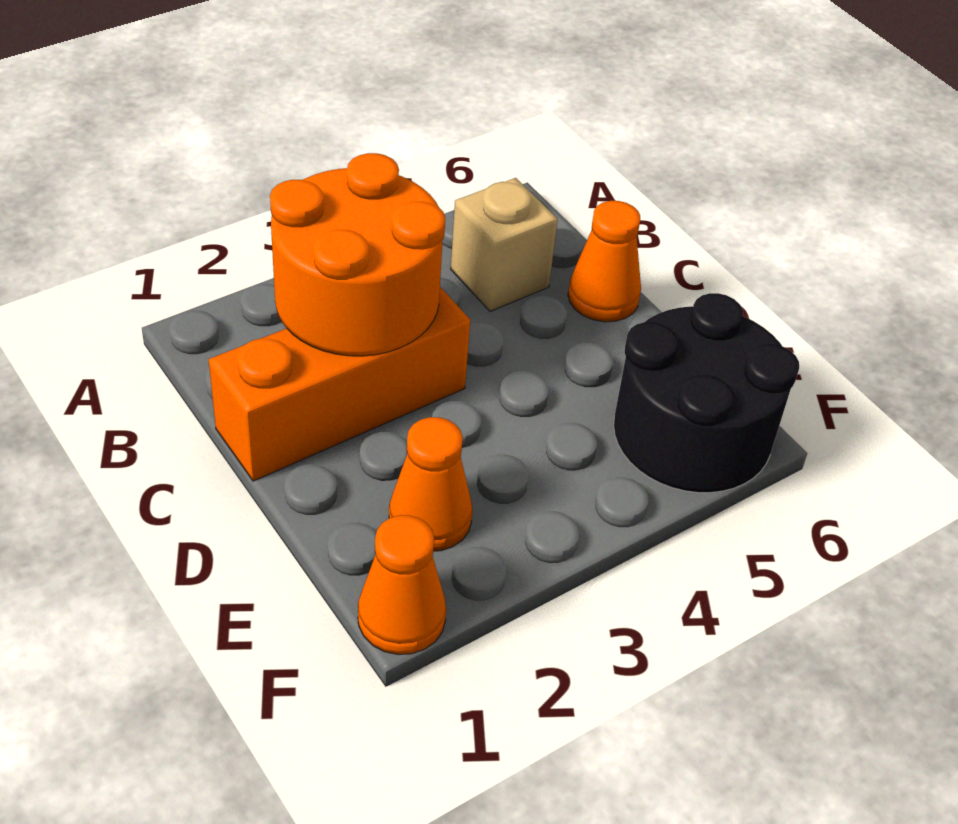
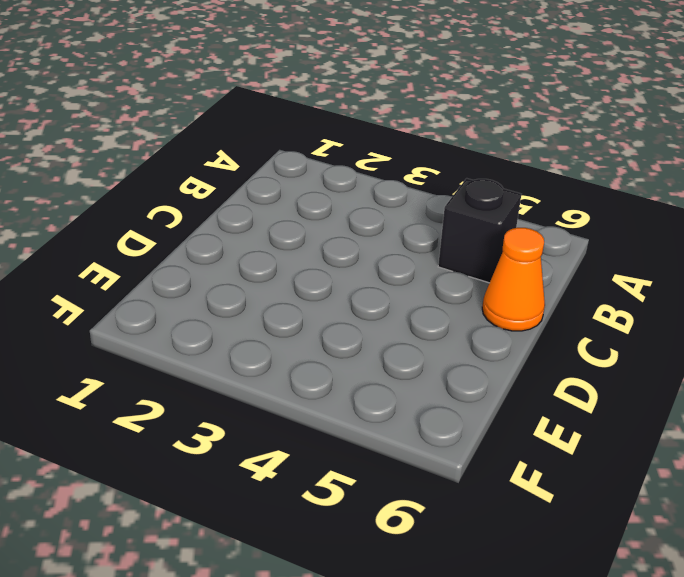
black 1x1 brick [438,178,521,283] -> tan 1x1 brick [451,178,558,311]
none -> orange 1x3 brick [209,287,470,481]
none -> orange 1x1 cone [389,417,473,551]

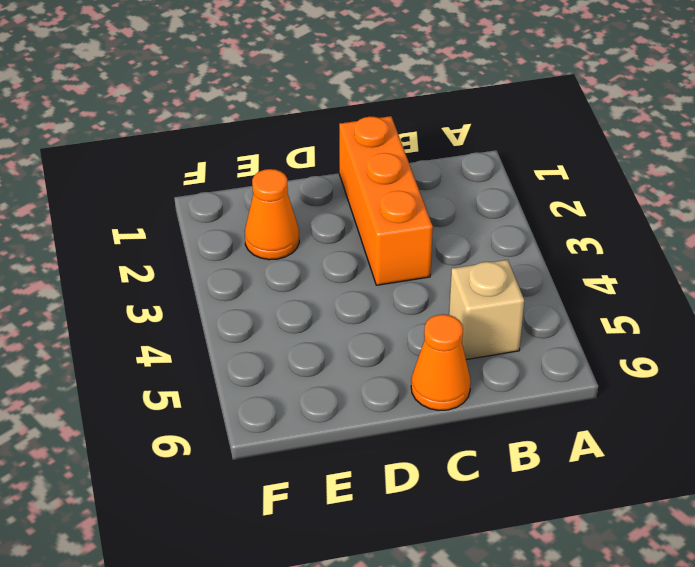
none -> black 2x2 round brick [614,293,799,493]
none -> orange 1x1 cone [358,515,446,655]

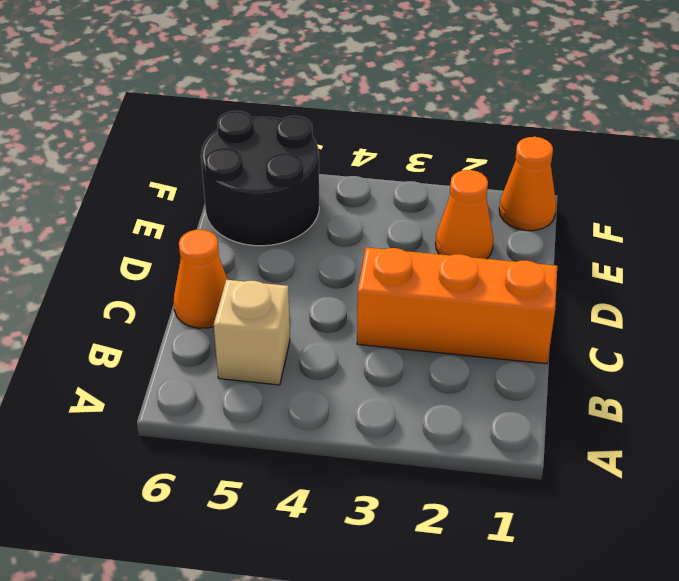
none -> orange 2x2 round brick [270,153,445,356]

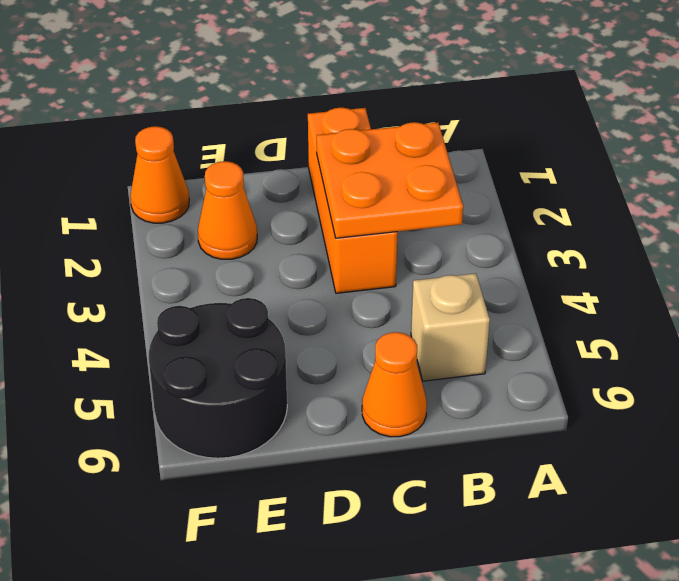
orange 2x2 plate [317,122,463,238] -> orange 2x2 round brick [270,153,445,356]

